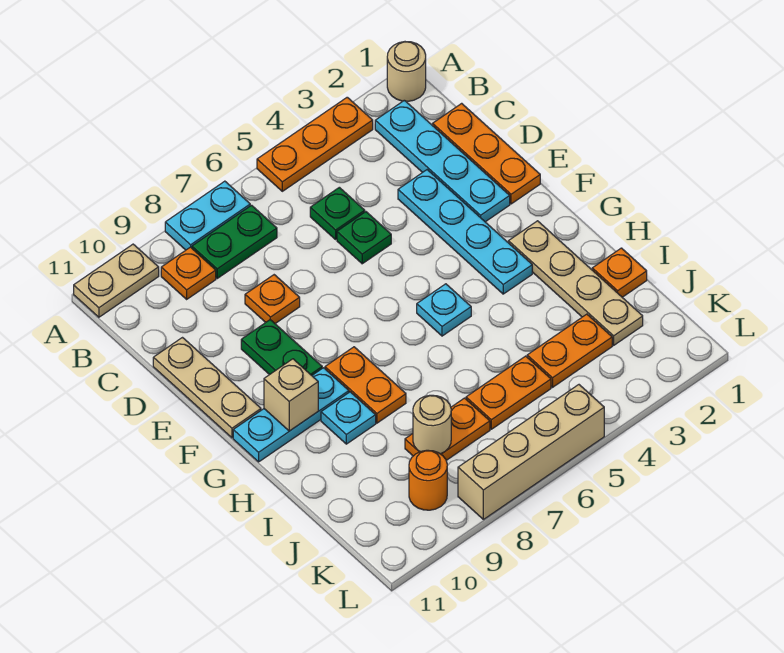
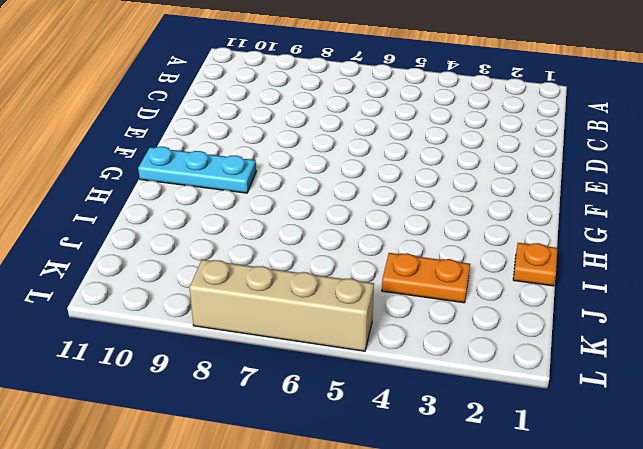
none -> tan 1x1 round brick [387,42,426,101]
none -> orange 1x3 plate [257,97,373,191]
none -> cyan 1x2 plate [165,181,250,250]

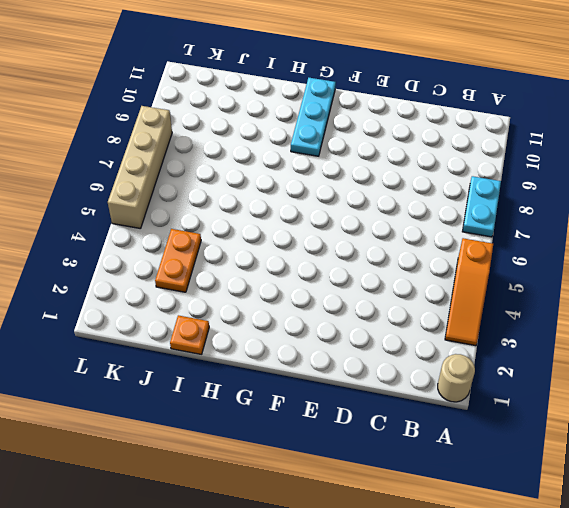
orange 1x3 slope [445,238,493,346] -> orange 1x3 plate [257,97,373,191]
none -> tan 1x2 plate [74,244,159,317]
none -> cyan 1x4 plate [375,100,510,222]
none -> green 1x2 plate [192,205,277,278]

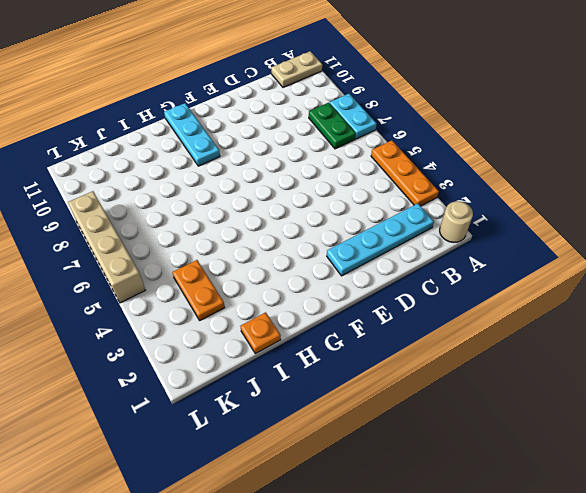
tan 1x2 plate [271,51,322,87] -> tan 1x2 plate turned to [74,244,159,317]
none -> orange 1x1 plate [161,247,216,299]
none -> orange 1x3 plate [433,103,540,204]
none -> green 1x1 plate [310,187,365,239]

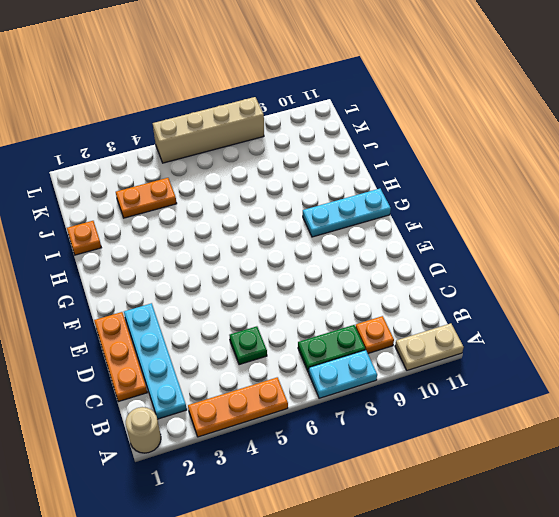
none -> cyan 1x4 plate [398,170,532,294]
none -> green 1x1 plate [337,212,391,264]
none -> orange 1x1 plate [245,275,300,323]

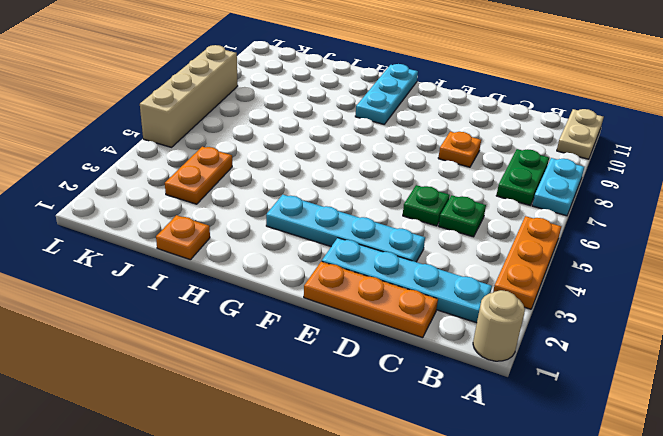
none -> orange 1x1 plate [161,247,216,299]
none -> tan 1x3 plate [153,338,261,438]
none -> green 1x2 plate [241,320,322,375]

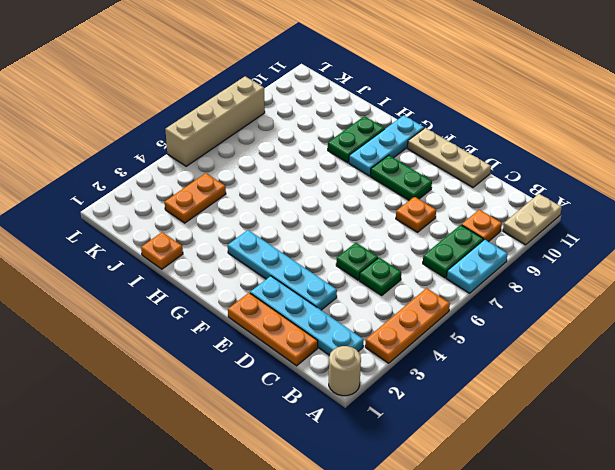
green 1x2 plate [328,116,385,163] -> cyan 1x1 plate [321,392,376,444]
none -> tan 1x4 plate [508,221,643,345]
none -> cyan 1x1 plate [417,284,471,336]
none -> orange 1x2 plate [325,347,406,423]

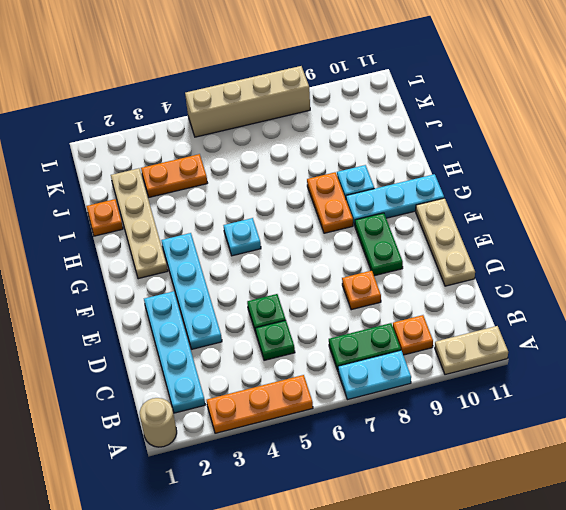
none -> orange 1x3 plate [433,103,540,204]
none -> orange 1x2 plate [466,356,551,429]
none -> orange 1x2 plate [405,398,490,460]

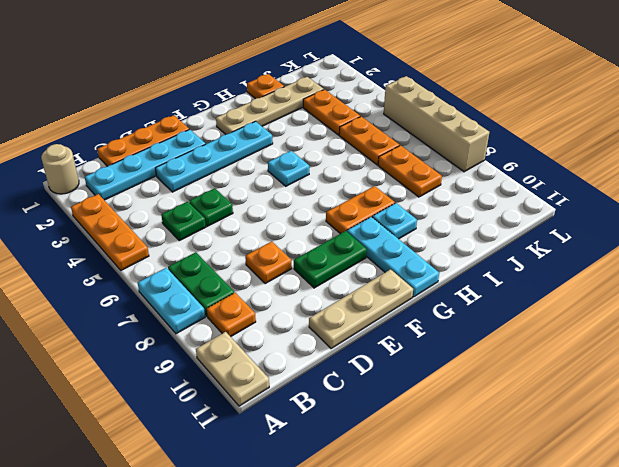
none -> orange 1x1 round brick [409,450,447,510]
none -> tan 1x1 brick [264,359,318,431]
none -> tan 1x1 round brick [413,395,451,454]

